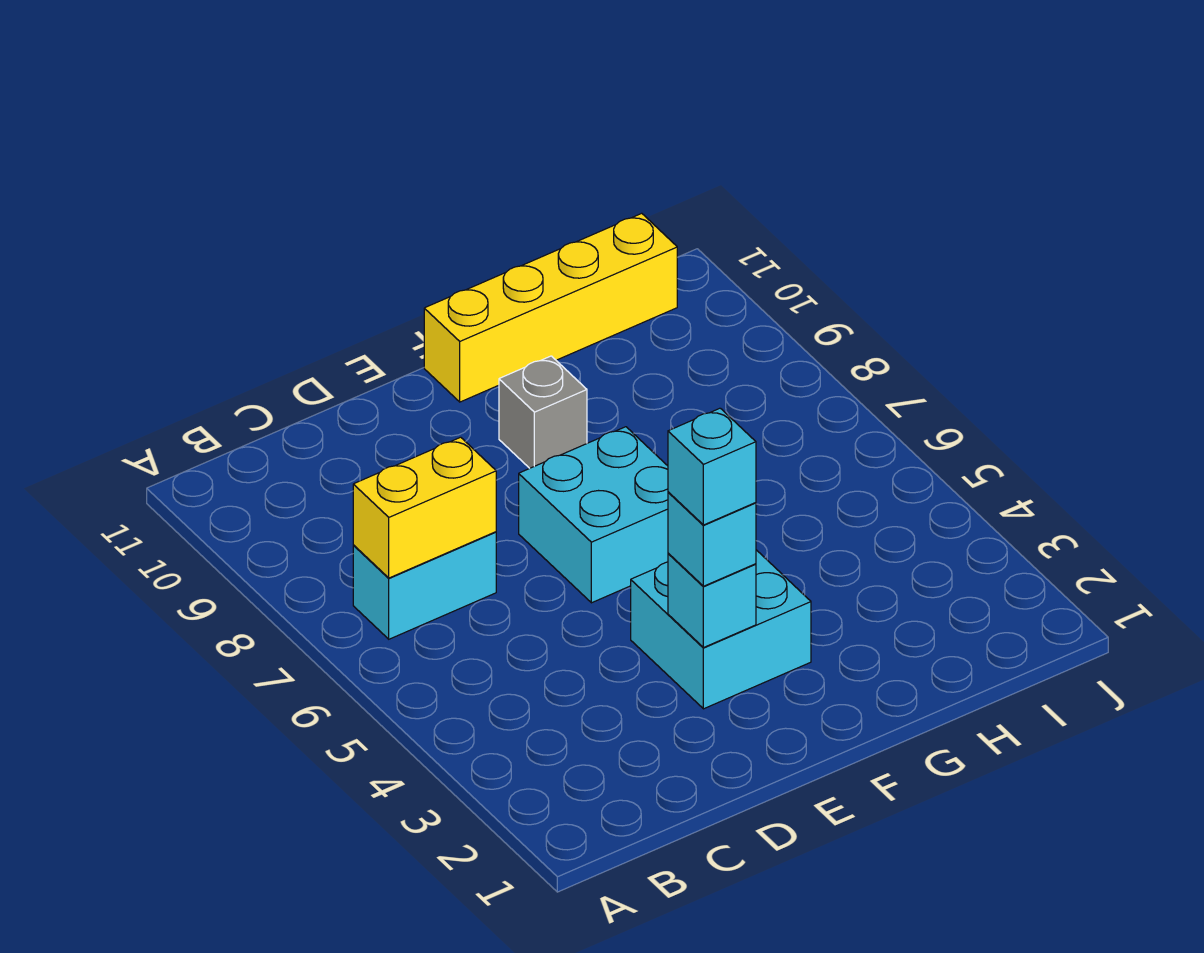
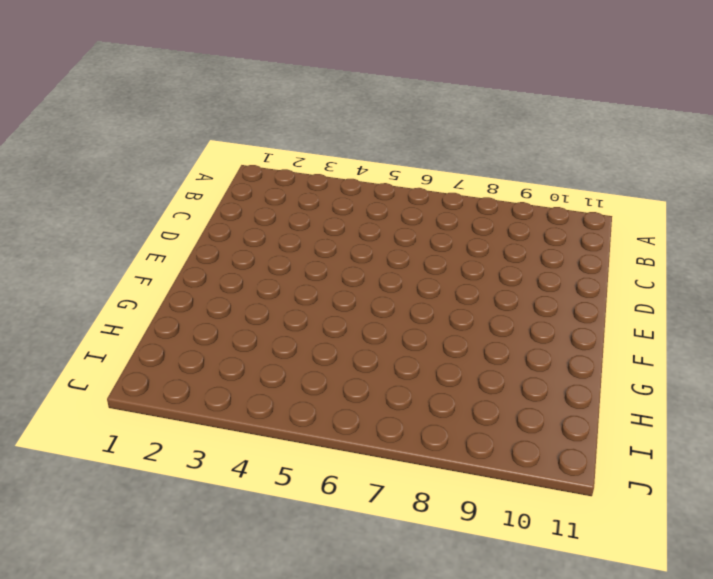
none -> cyan 1x2 brick [353,532,496,639]
none -> cyan 2x2 brick [631,550,811,709]

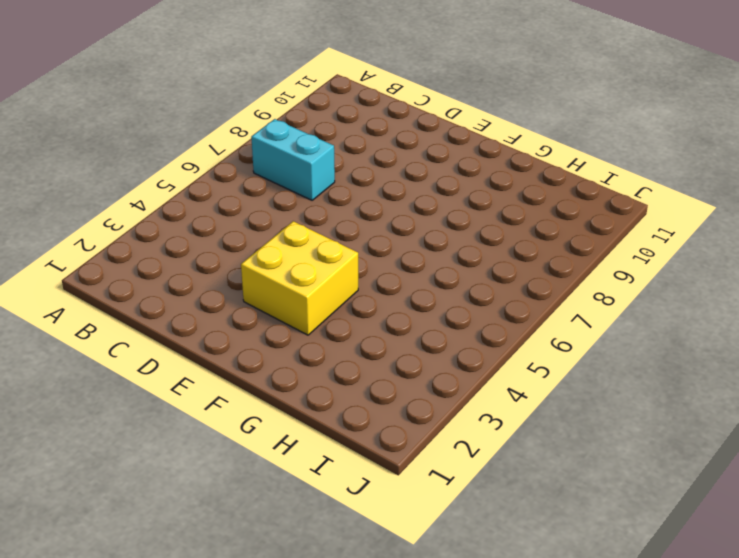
yellow 2x2 brick [241,221,358,335] -> cyan 2x2 brick [631,550,811,709]
none -> cyan 2x2 brick [519,427,668,603]
none -> grey 1x1 brick [499,356,587,468]

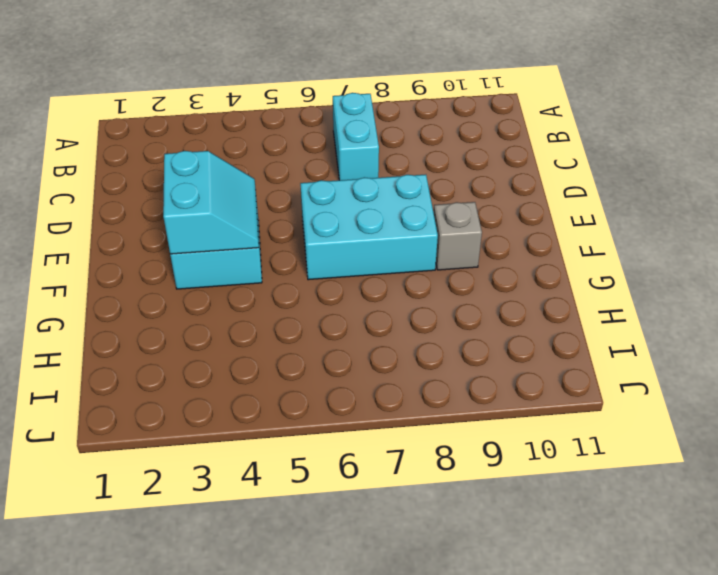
cyan 2x2 slope [163,151,259,254] -> cyan 1x1 brick [668,553,756,648]
cyan 2x3 brick [300,175,438,280] -> cyan 2x2 brick [519,427,668,603]
none -> yellow 1x4 brick [424,213,677,402]
none -> yellow 1x2 brick [353,437,496,578]

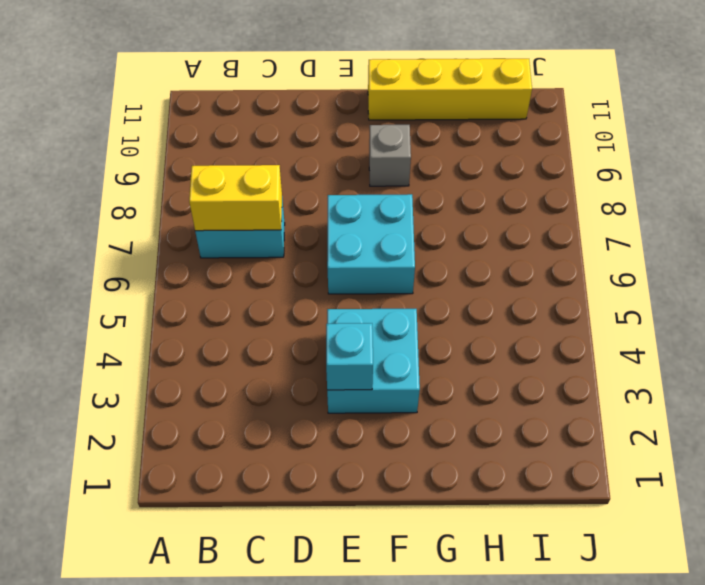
none -> cyan 1x1 brick [668,492,756,586]
none -> cyan 1x1 brick [668,408,756,525]

